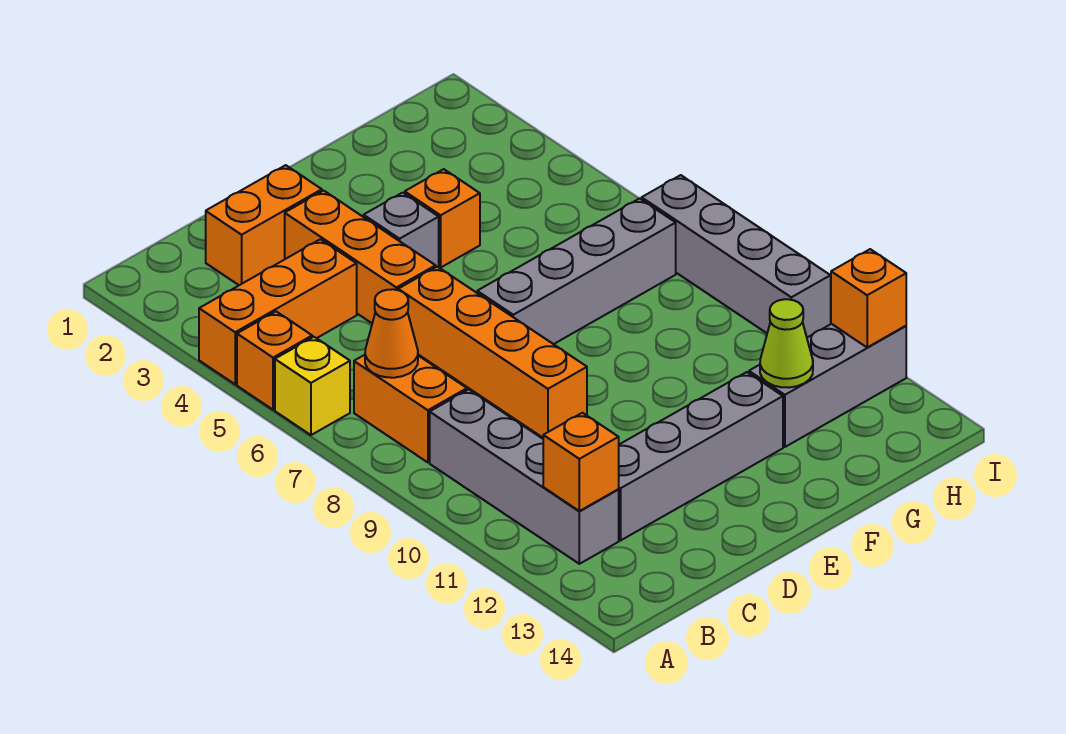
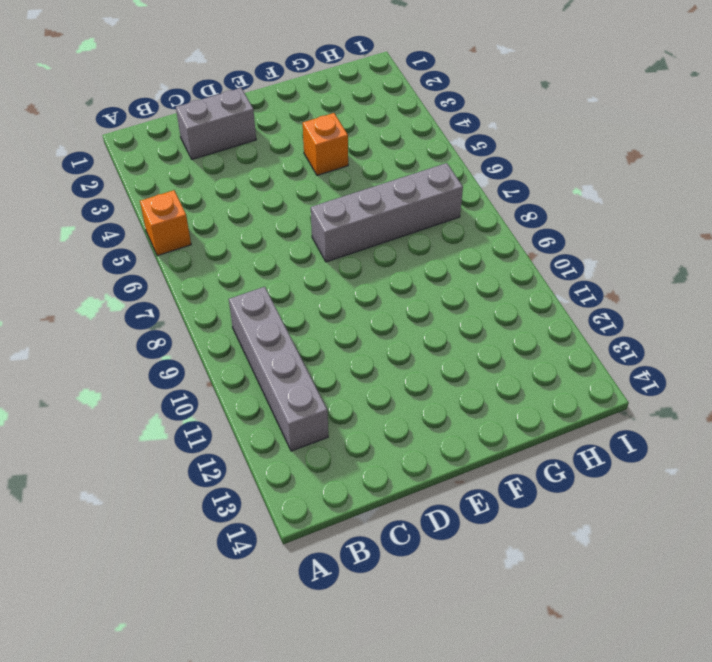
grey 1x2 brick [176,88,256,159] -> orange 1x2 brick [206,165,322,285]
none -> orange 1x3 brick [199,239,357,384]
none -> yellow 1x1 brick [275,337,350,435]
none -> orange 1x2 brick [354,355,467,462]

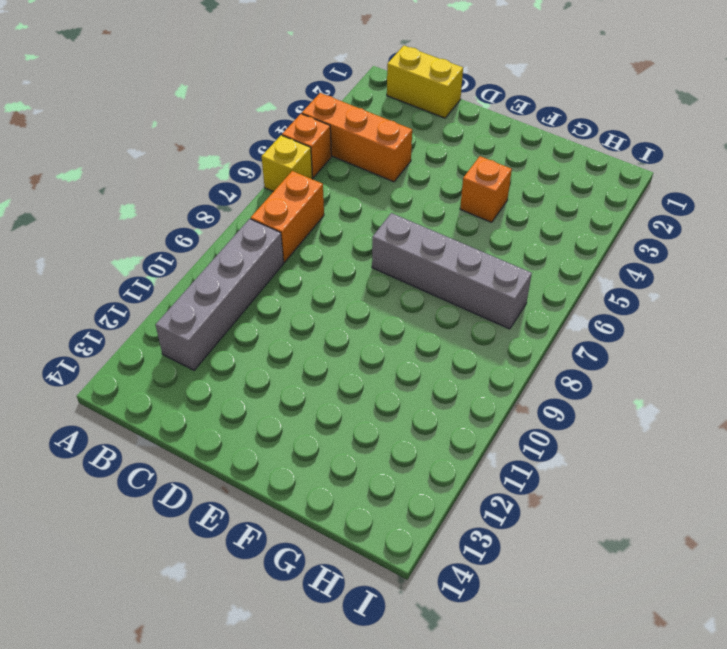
yellow 1x2 brick [387,46,463,118] -> none
none -> orange 1x2 brick [206,165,322,285]
none -> grey 1x4 brick [618,372,783,540]
none -> orange 1x3 brick [285,191,436,323]

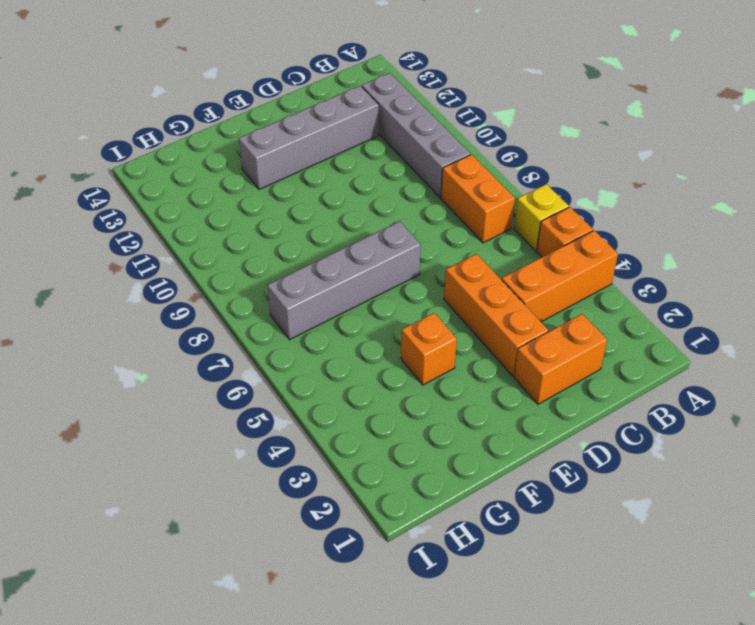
none -> orange 1x4 brick [398,267,587,438]
none -> grey 1x1 brick [364,193,439,267]
none -> grey 1x3 brick [749,324,906,447]

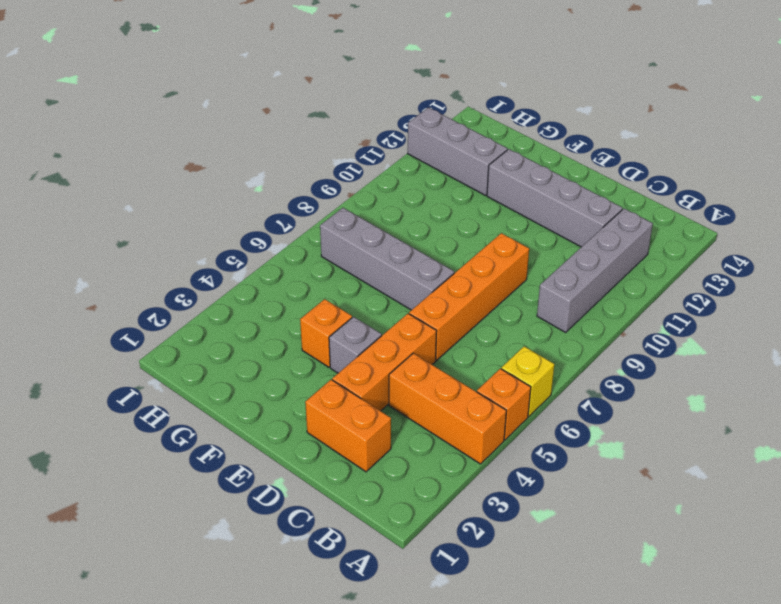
none -> orange 1x2 brick [354,355,467,462]
none -> grey 1x4 brick [642,175,831,337]
none -> orange 1x1 cone [365,289,418,378]

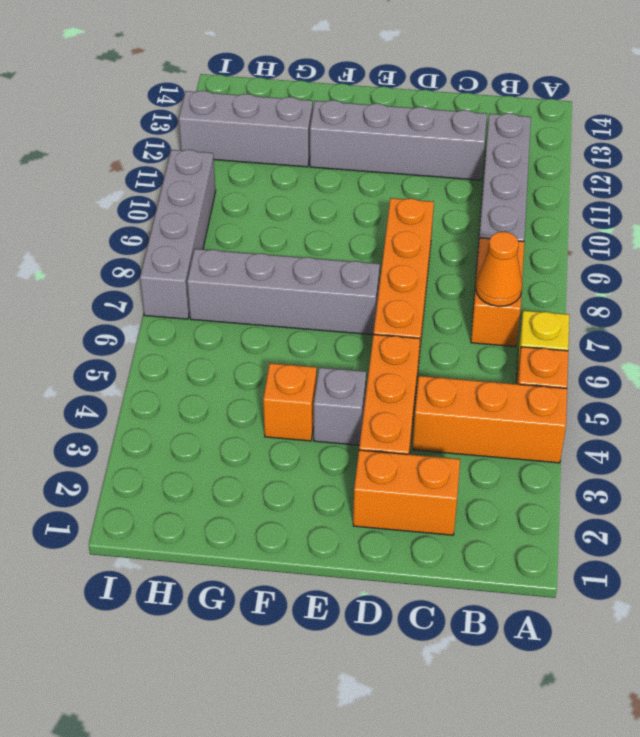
none -> orange 1x1 brick [543,413,619,511]
none -> lime 1x1 cone [760,299,813,388]
none -> orange 1x1 brick [831,249,906,347]

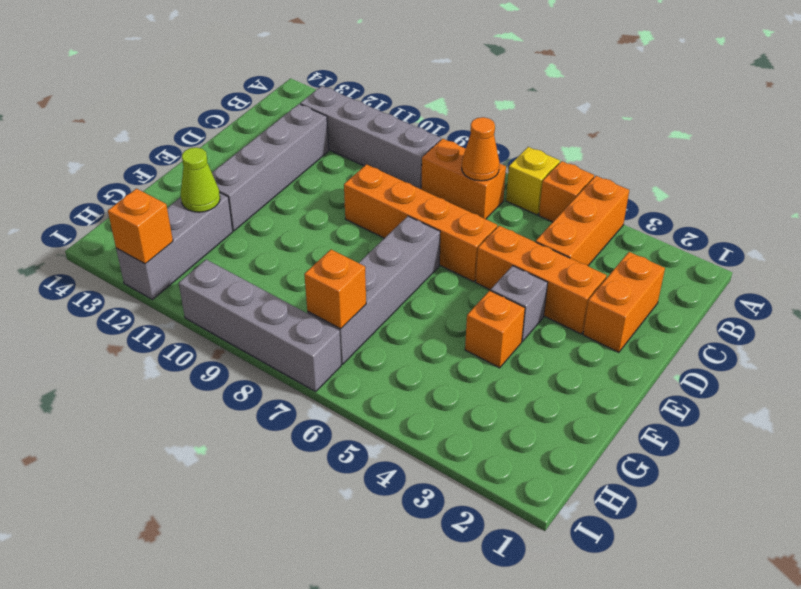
orange 1x1 brick [304,250,366,329] -> orange 1x1 brick moved to [543,413,619,511]

